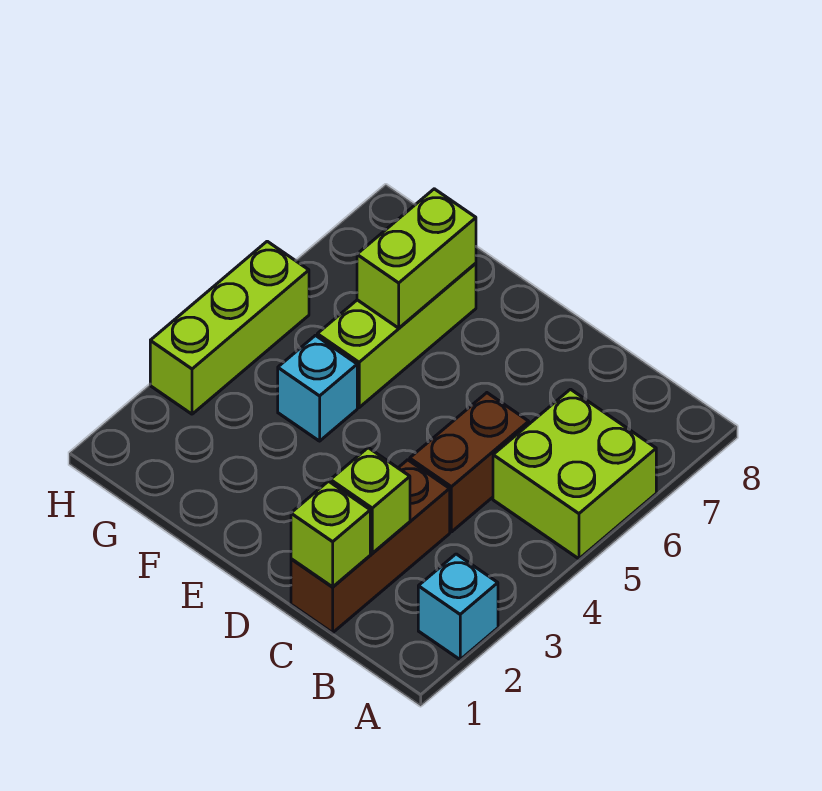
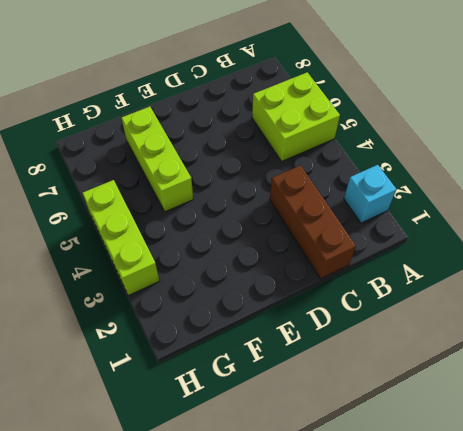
none -> brown 1x2 brick [410,393,529,532]
none -> cyan 1x1 brick [278,335,357,441]

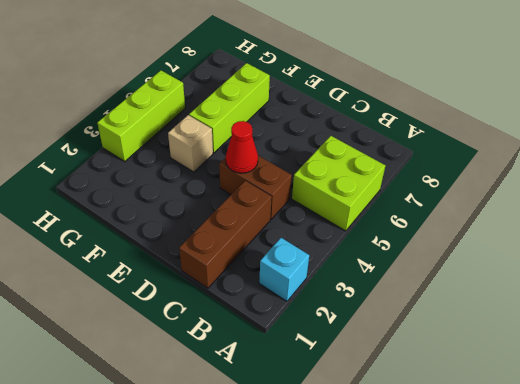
brown 1x2 brick [219,156,292,219] -> brown 1x2 brick turned to [410,393,529,532]
red 1x1 cone [226,121,258,173] -> none
tan 1x1 brick [168,115,213,172] -> cyan 1x1 brick [278,335,357,441]
none -> lime 1x1 brick [291,481,370,587]
none -> lime 1x1 brick [330,448,410,553]

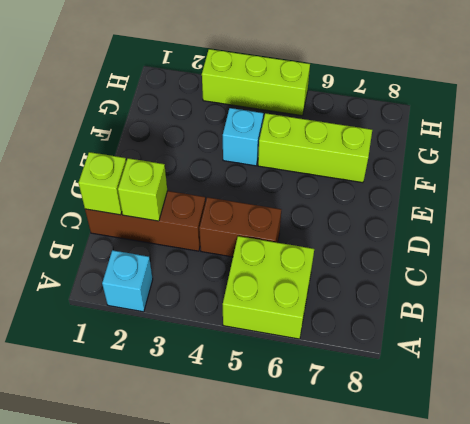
none -> lime 1x2 brick [357,189,476,328]

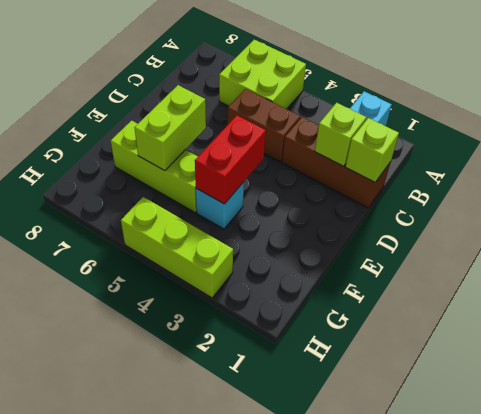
red 1x2 brick [195,115,266,204] -> none
lime 1x2 brick [134,85,206,171] -> lime 1x2 brick turned to [357,189,476,328]

